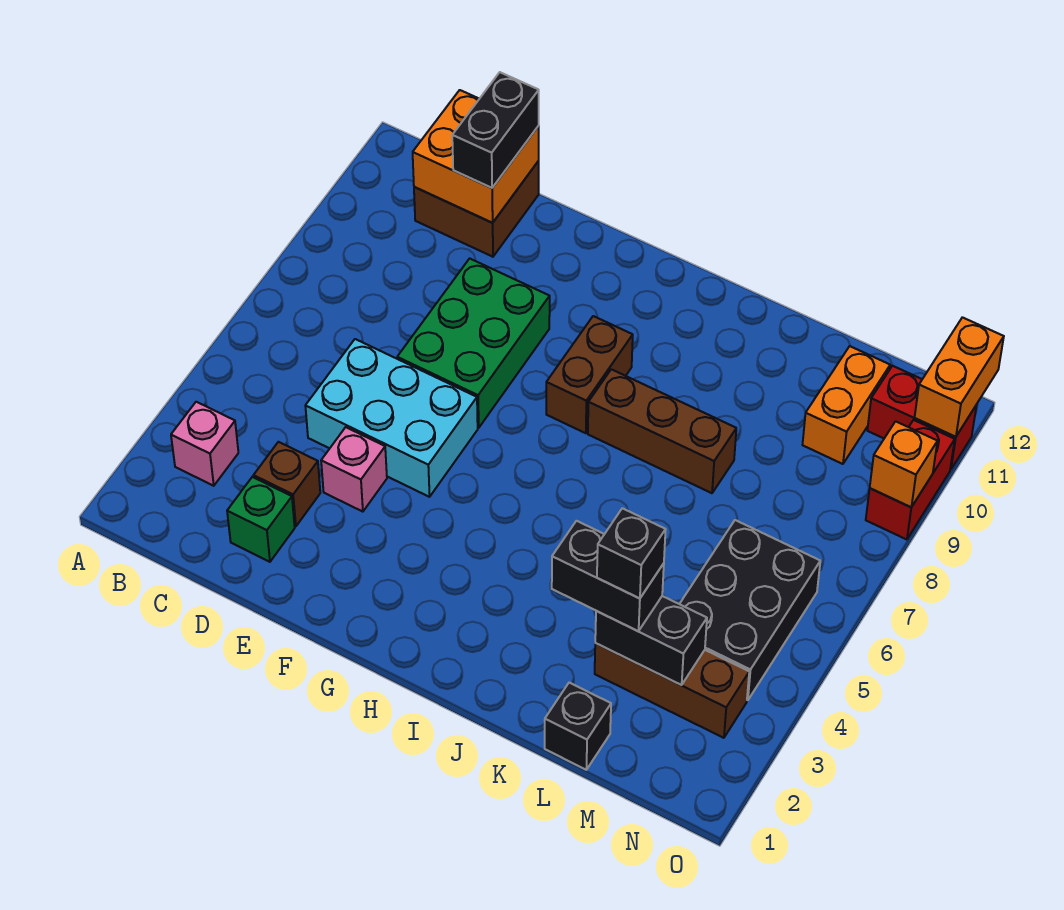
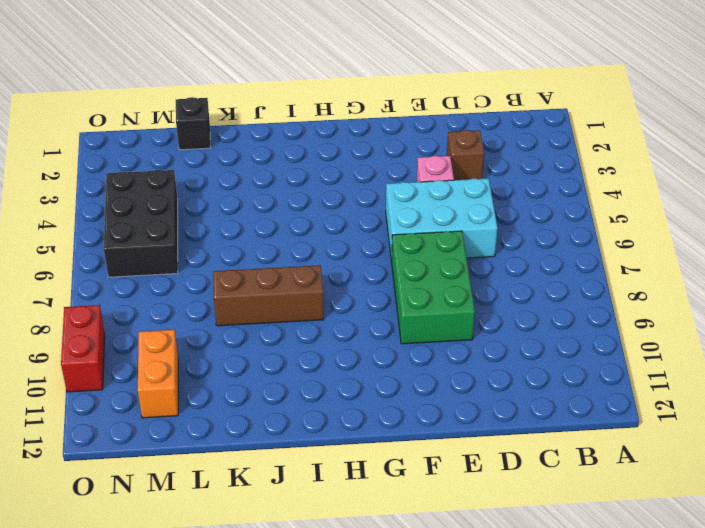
none -> pink 1x1 brick [171,402,238,486]
none -> brown 2x2 brick [414,161,539,257]
none -> green 1x1 brick [227,477,295,562]

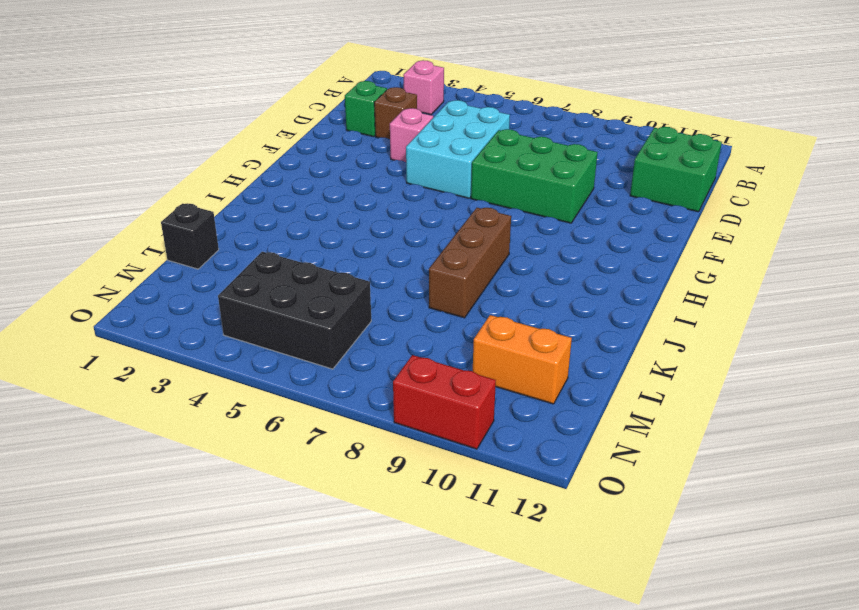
green 2x2 brick [630,127,722,212] -> brown 2x2 brick [414,161,539,257]
none -> brown 1x2 brick [546,316,633,433]
none -> brown 1x3 brick [595,643,749,738]
none -> red 1x2 brick [867,366,977,469]

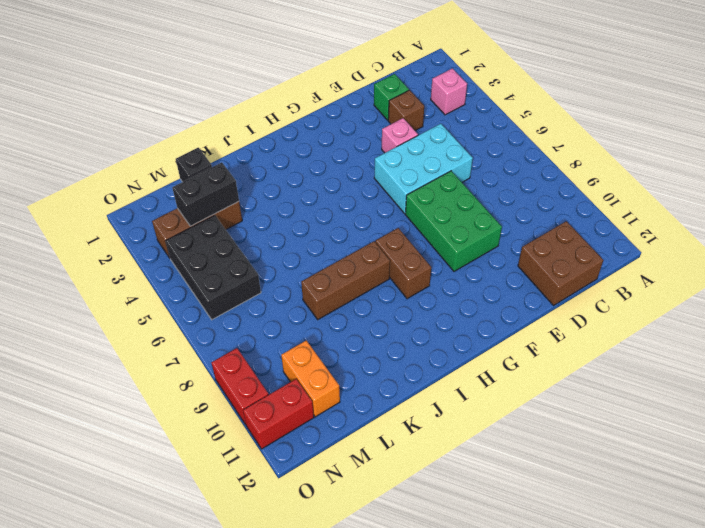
none -> orange 2x2 brick [413,90,539,223]
none -> orange 1x1 brick [870,421,937,507]
none -> orange 1x2 brick [915,317,1004,437]

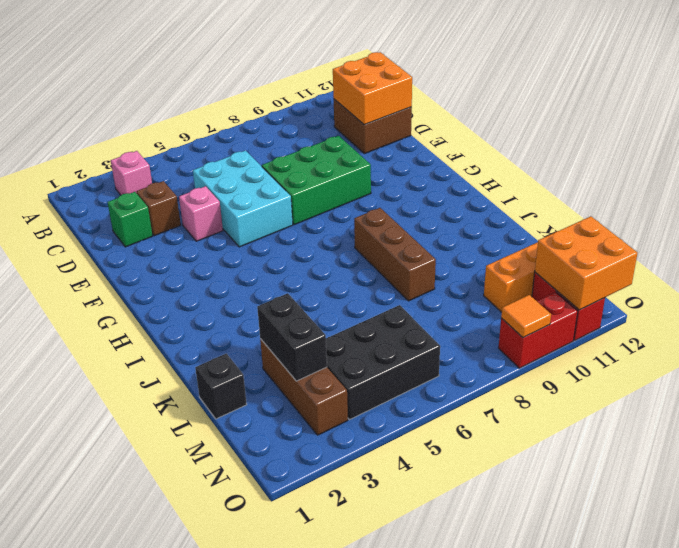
orange 2x2 brick [535,216,637,310] -> orange 1x2 brick [915,317,1004,437]
orange 1x1 tile [501,295,551,338] -> orange 1x1 brick [870,421,937,507]
none -> brown 1x2 brick [546,316,633,433]
none -> black 1x2 brick [452,72,539,188]
none -> black 1x2 brick [552,521,664,631]

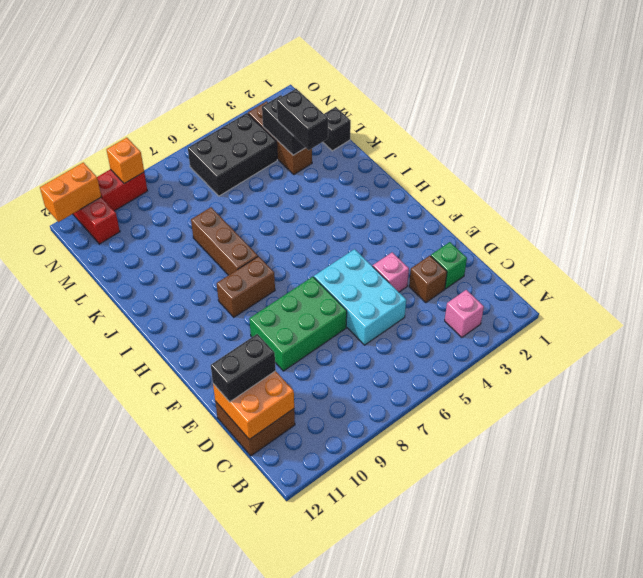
none -> orange 1x2 brick [803,346,890,464]
none -> black 1x1 brick [597,508,666,599]

